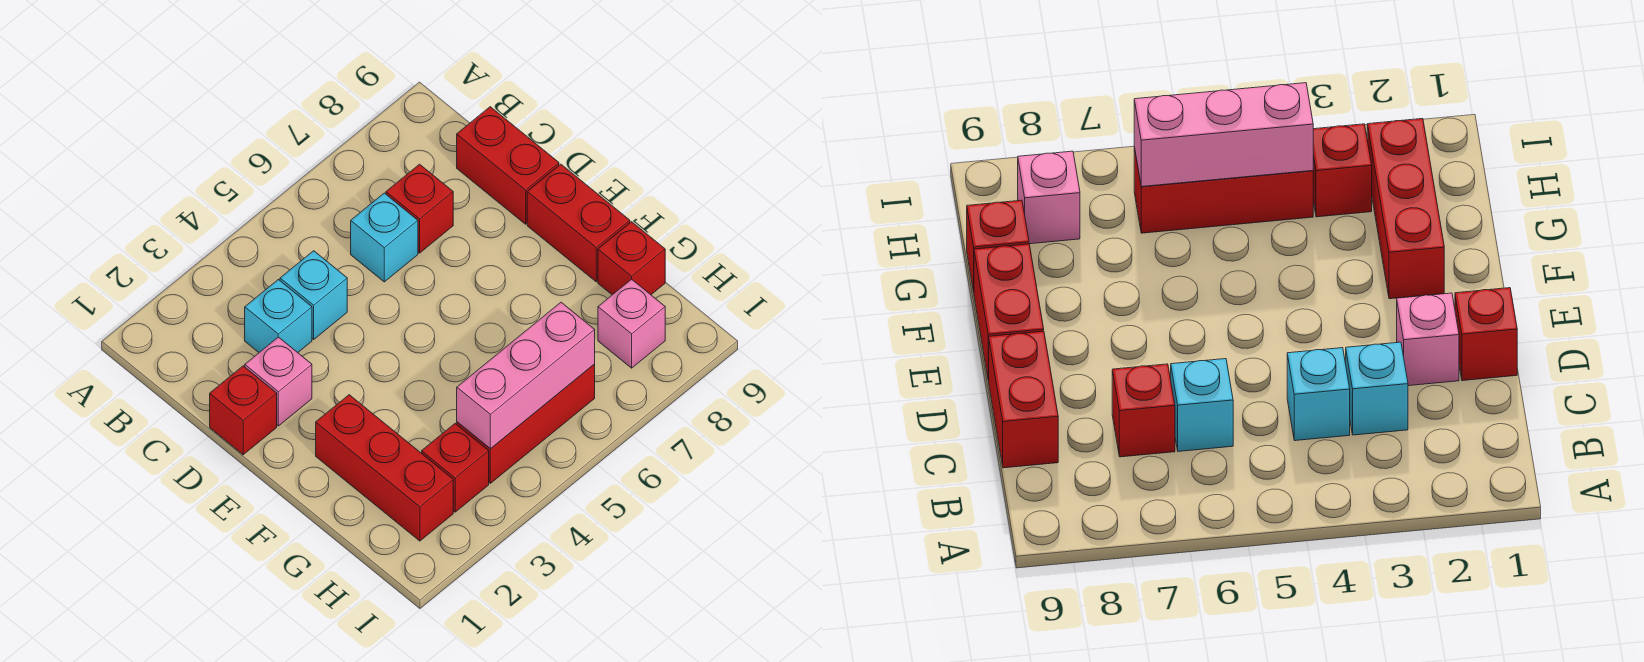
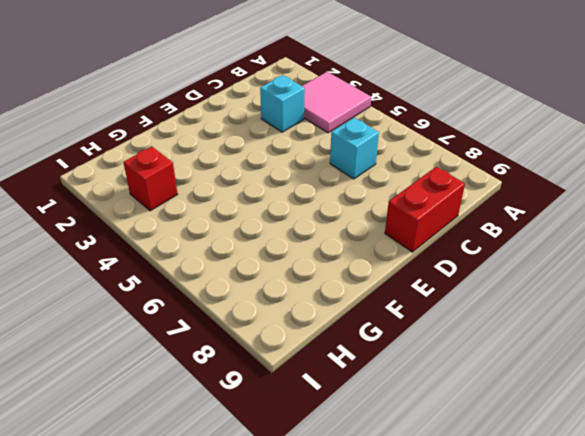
pink 2x2 tile [302,72,371,133] -> none
none -> cyan 1x1 brick [280,251,347,339]
none -> red 1x1 brick [386,164,453,253]
none -> red 1x1 brick [210,366,277,455]

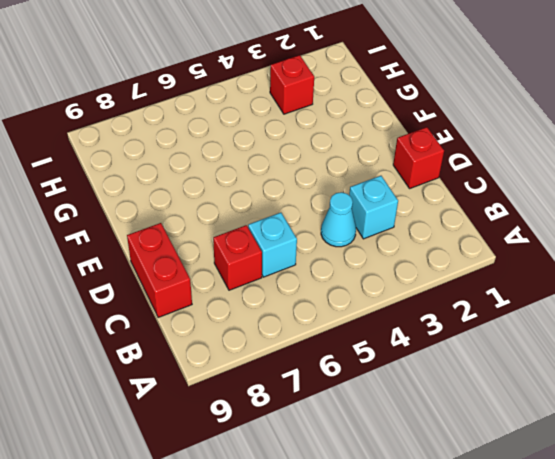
cyan 1x1 cone [321,192,356,247] -> cyan 1x1 brick [280,251,347,339]
none -> pink 1x1 brick [245,337,312,426]
none -> red 1x2 brick [527,164,630,282]
none -> red 1x3 brick [316,395,453,541]

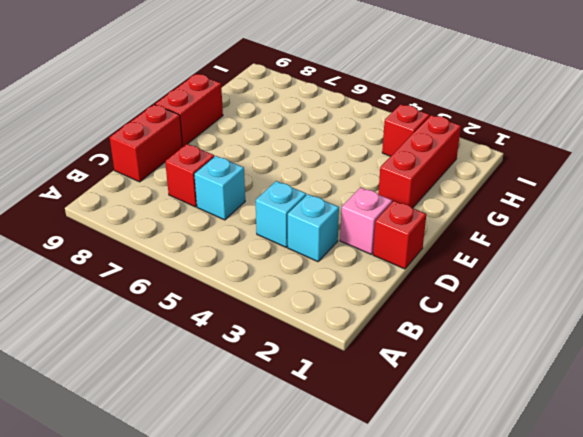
none -> red 1x1 brick [598,222,665,295]
none -> red 1x3 brick [457,364,595,483]
none -> pink 1x1 brick [598,279,665,368]

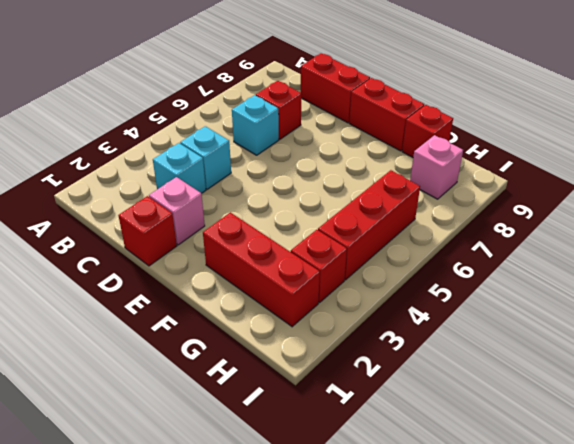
none -> pink 1x3 brick [457,302,595,449]

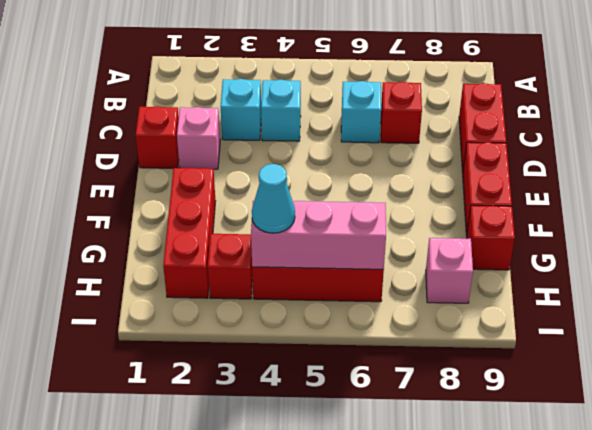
cyan 1x1 cone [252,164,295,233] -> none

